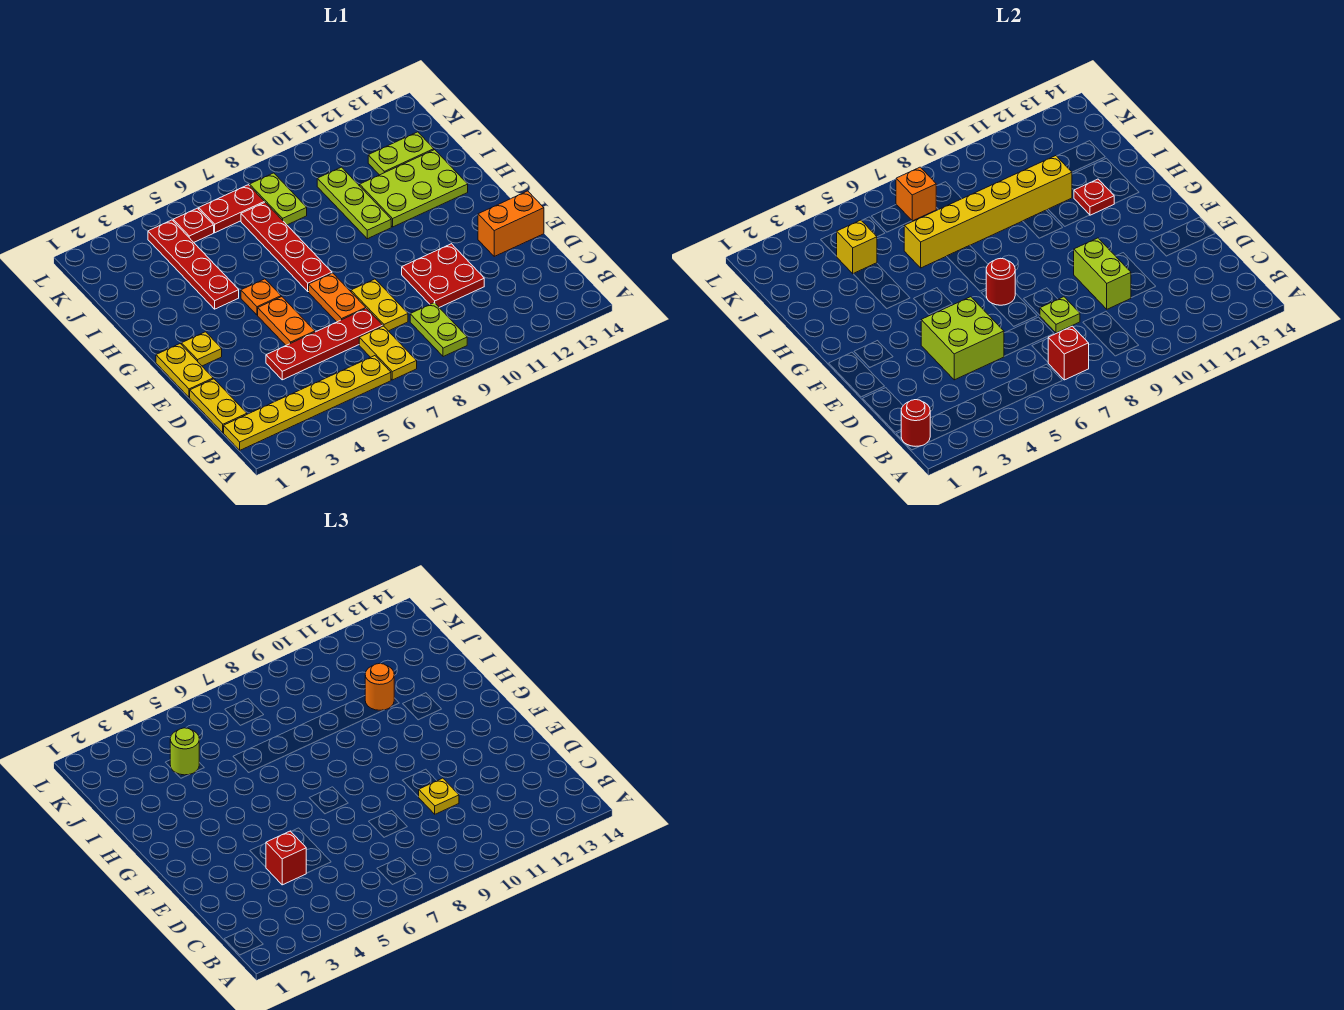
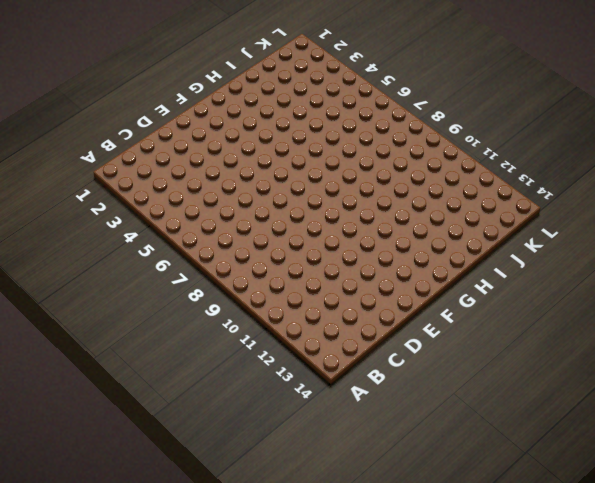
none -> yellow 1x6 plate [224,356,391,450]
none -> yellow 1x2 plate [359,326,417,380]
none -> lime 1x2 plate [410,303,467,357]
none -> yellow 1x2 plate [190,379,247,433]

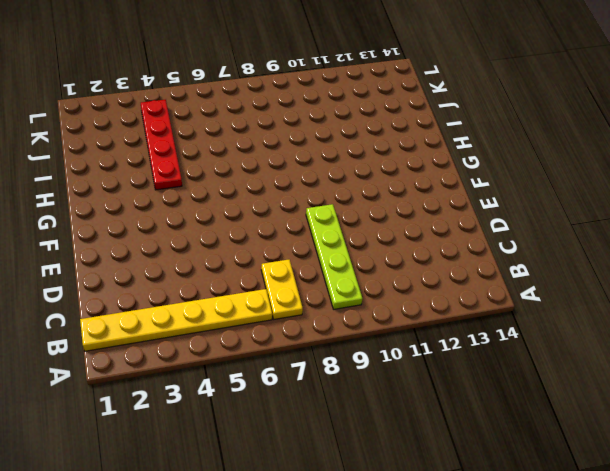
lime 1x4 plate [306,204,363,309] -> lime 1x2 plate [410,303,467,357]
none -> yellow 1x2 plate [190,379,247,433]
none -> red 1x4 plate [266,309,383,380]
none -> yellow 1x2 plate [351,279,408,331]
none -> red 2x2 plate [402,244,484,307]

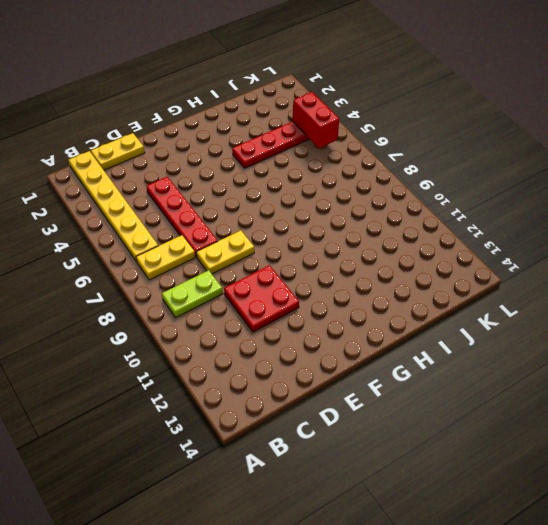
red 1x2 brick [293,92,339,148] -> none
none -> yellow 1x2 plate [156,344,213,397]
none -> orange 1x2 plate [258,297,315,345]
none -> orange 1x2 plate [309,273,366,322]
none -> orange 1x2 brick [478,191,544,256]

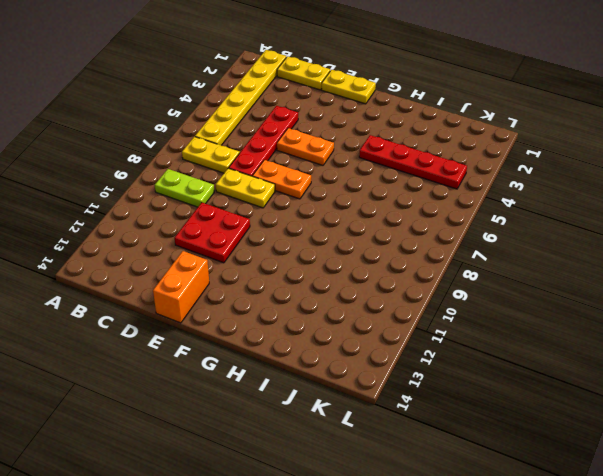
none -> yellow 1x1 plate [181,332,222,366]
none -> orange 1x1 plate [241,279,281,315]
none -> red 1x4 plate [241,202,332,292]
none -> lime 1x3 plate [317,167,391,239]

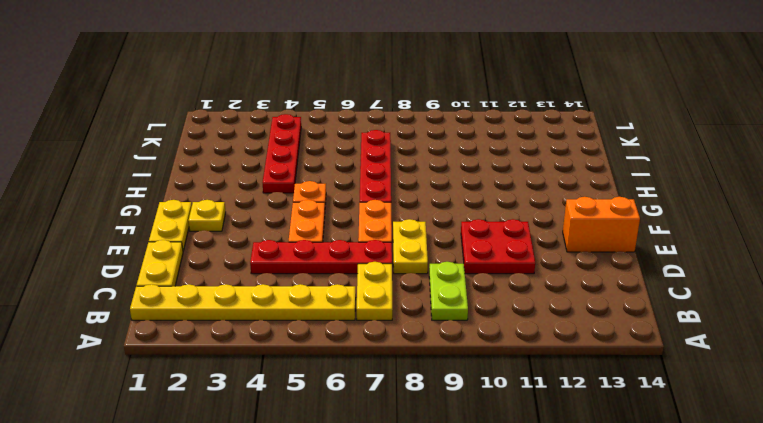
none -> lime 1x3 plate [317,167,391,239]
none -> lime 2x3 plate [360,150,468,227]
none -> lime 1x2 plate [250,173,307,225]
none -> lime 1x2 plate [368,132,434,175]

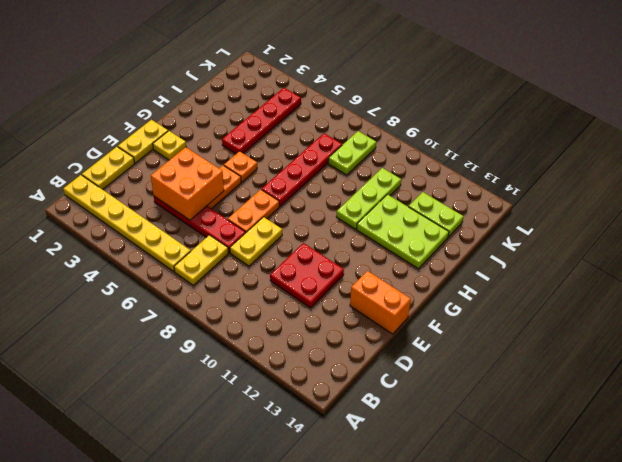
orange 2x2 brick [151,147,224,220] -> lime 2x2 brick [921,297,1004,380]
none -> lime 1x2 plate [410,303,467,357]
none -> red 1x1 plate [173,208,214,242]
none -> red 1x2 plate [199,185,264,233]
none -> red 1x1 round brick [901,400,930,446]

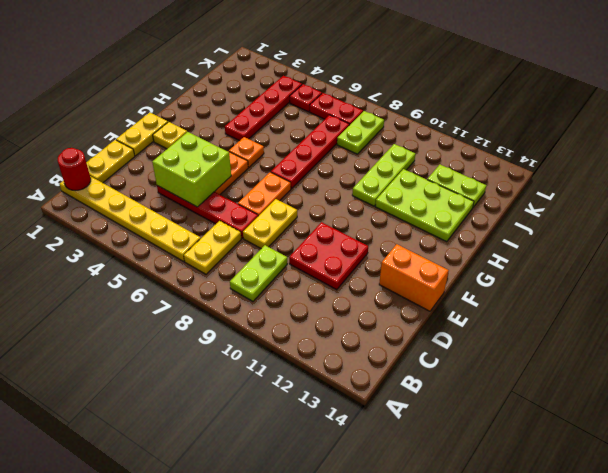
none -> red 1x1 brick [1048,326,1089,380]
none -> lime 1x1 plate [1040,297,1080,333]
none -> lime 1x2 brick [1074,238,1131,309]
none -> red 1x1 round brick [986,258,1015,305]

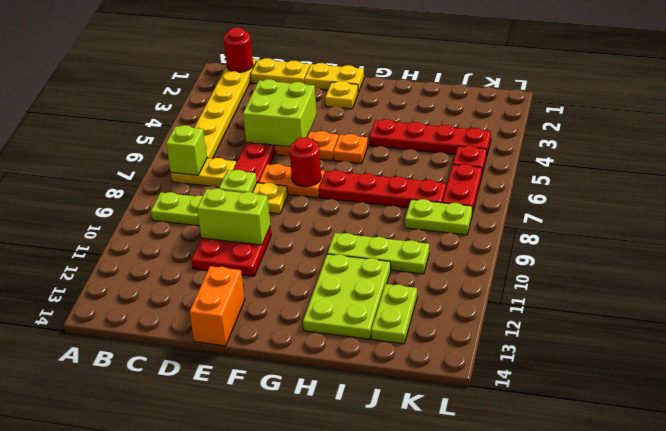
lime 1x1 brick [166,125,207,175] -> red 1x1 brick [1048,326,1089,380]
none -> red 1x1 plate [1074,179,1114,215]
none -> yellow 1x6 brick [904,156,1072,268]
none -> yellow 1x1 brick [837,220,877,274]
none -> orange 1x1 brick [896,167,936,221]

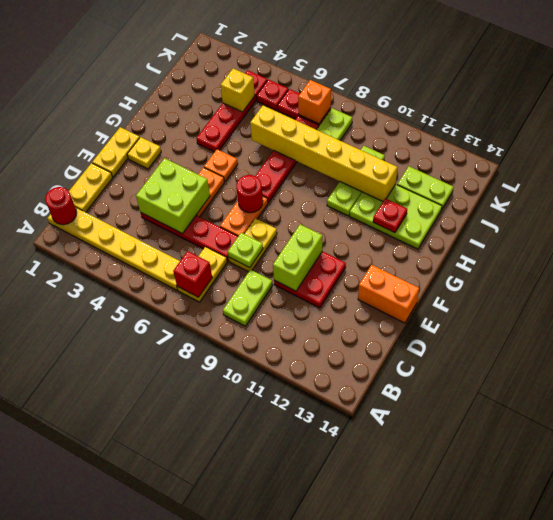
none -> red 1x1 brick [266,831,306,885]
none -> yellow 1x1 plate [419,778,459,814]
none -> orange 1x1 round brick [365,663,394,710]
none -> lime 1x1 round brick [170,728,199,775]

